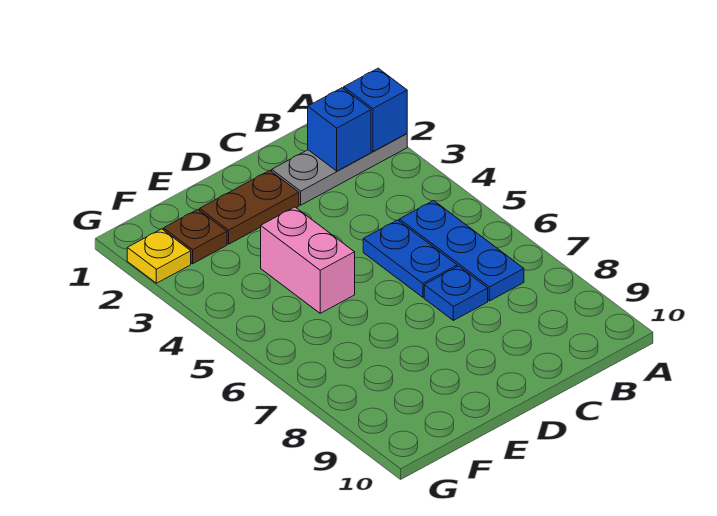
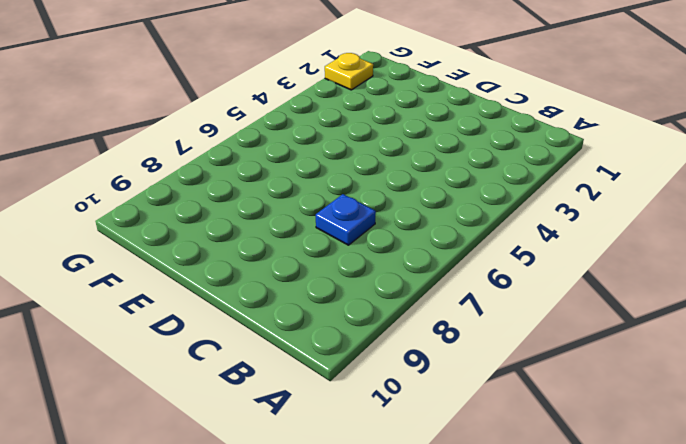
none -> grey 1x3 plate [272,134,407,205]
none -> blue 1x3 plate [399,201,524,301]

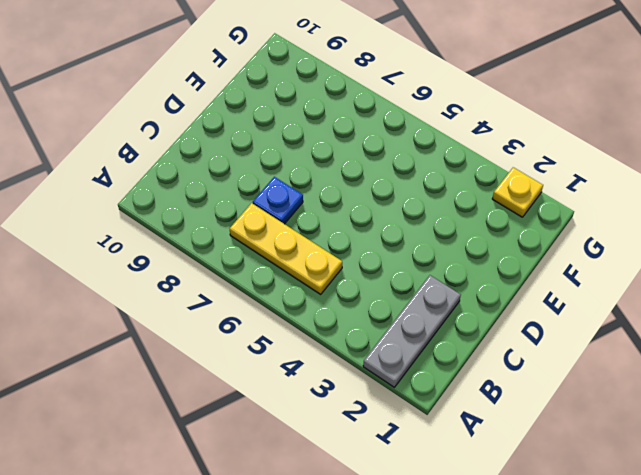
yellow 1x3 plate [230,203,342,294] -> blue 1x3 plate [399,201,524,301]
none -> blue 1x2 plate [363,220,457,297]
none -> brown 1x2 plate [200,171,299,244]

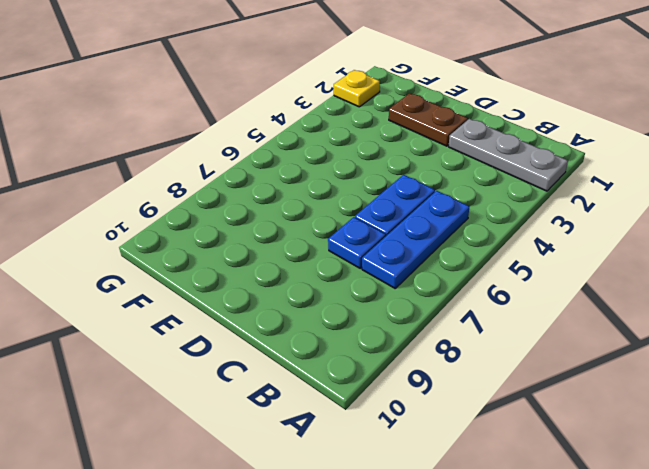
none -> pink 1x2 brick [261,207,355,313]
none -> brown 1x1 plate [163,209,227,264]

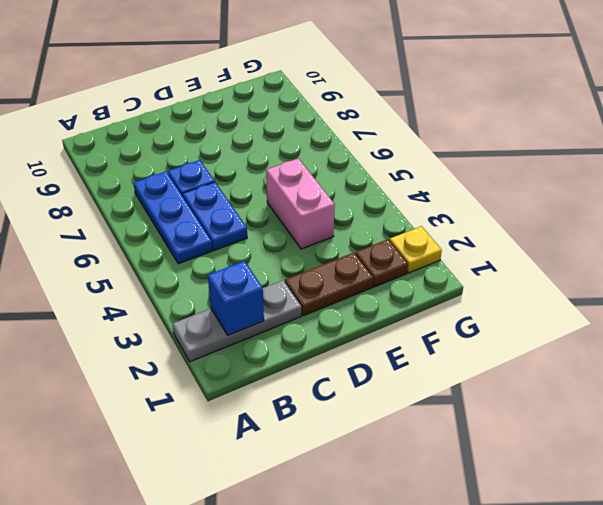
none -> blue 1x1 brick [344,68,407,152]

